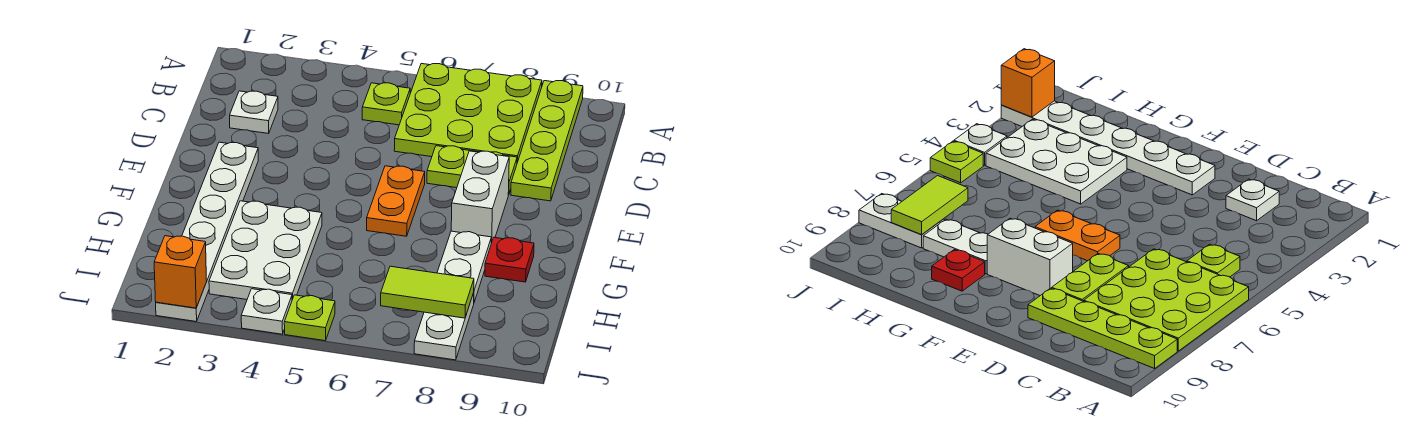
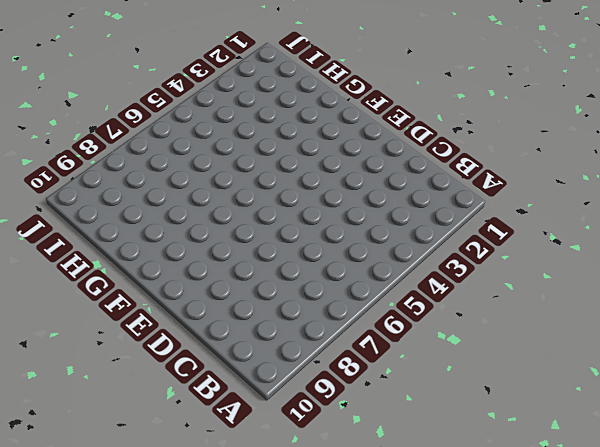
none -> lime 3x3 plate [394,64,542,162]
none -> lime 1x4 plate [511,81,583,201]
none -> lime 1x1 plate [362,83,410,125]

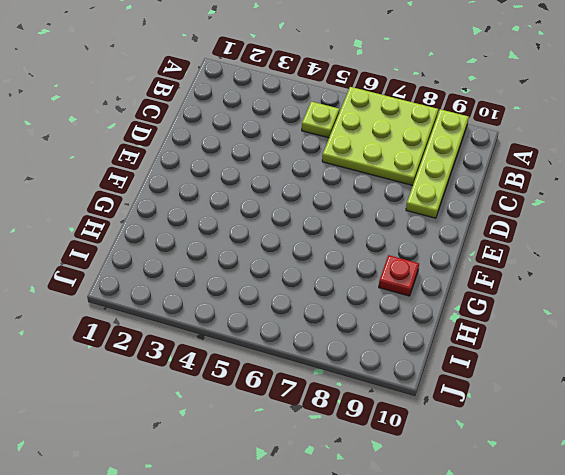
none -> white 1x1 plate [230,91,278,133]
none -> lime 1x2 plate [427,146,517,195]
none -> white 1x6 plate [156,142,258,322]

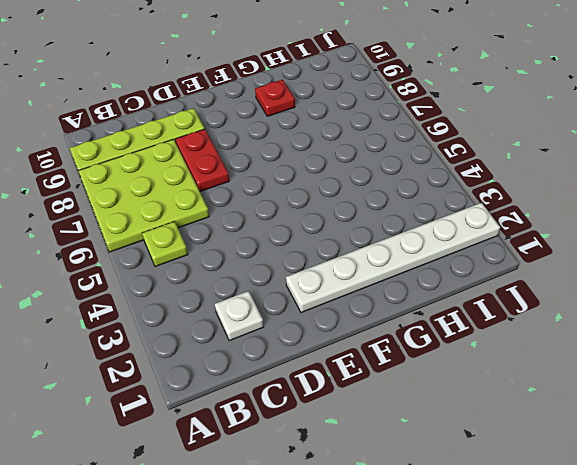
red 1x2 plate [176,129,229,191] -> lime 1x2 plate [427,146,517,195]
none -> orange 1x2 plate [367,166,425,236]
none -> white 1x2 brick [451,151,509,243]
none -> white 2x3 plate [209,201,322,300]

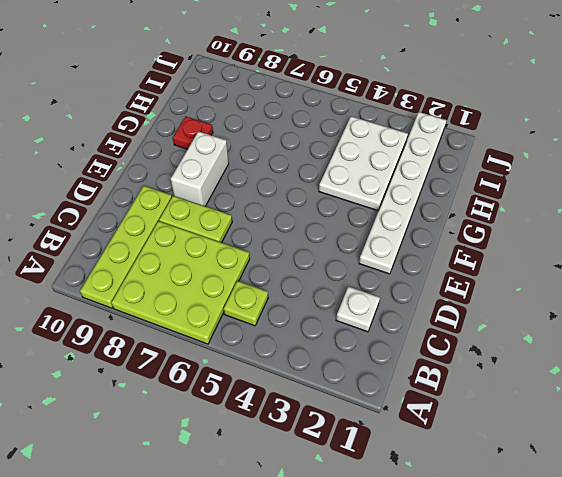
none -> orange 1x2 plate [367,166,425,236]
none -> white 1x2 plate [437,231,491,302]
none -> white 1x2 plate [414,293,474,360]

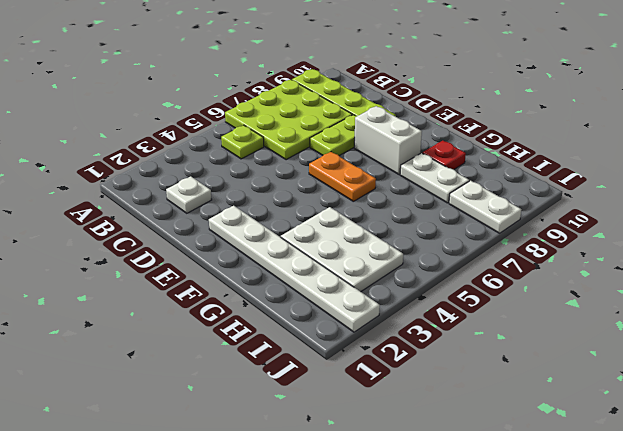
none -> white 1x1 plate [241,289,292,334]
none -> lime 1x1 plate [284,295,335,341]
none -> lime 1x2 tile [381,266,474,318]

